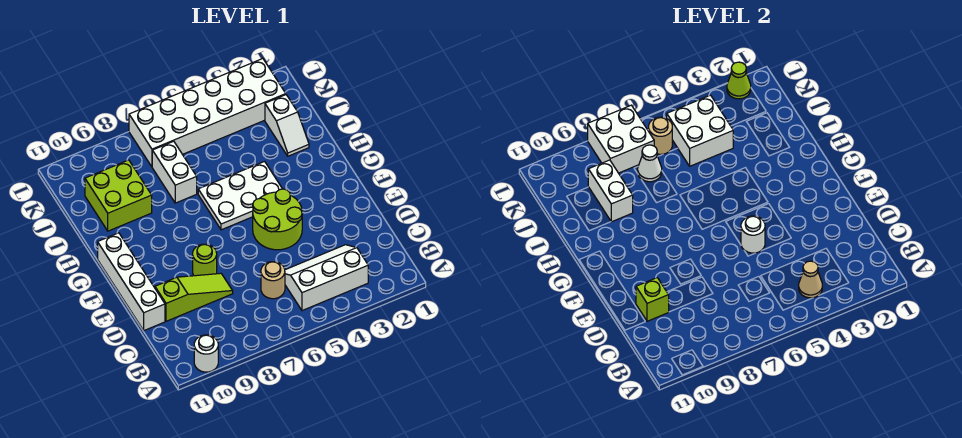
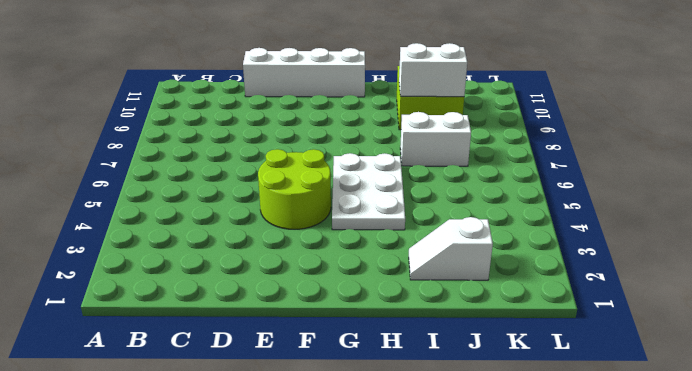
none -> white 1x1 round brick [194,335,218,372]
none -> white 2x3 slope [285,245,368,311]
none -> tan 1x1 round brick [261,262,285,299]

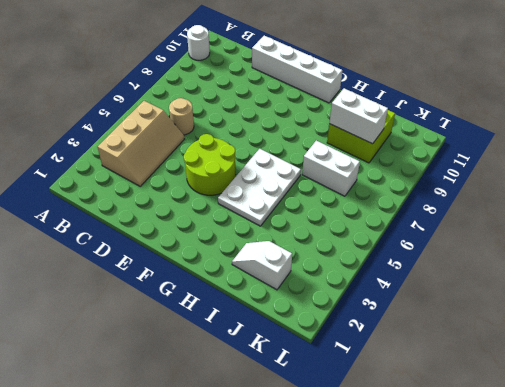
tan 2x3 slope [98,101,184,186] -> white 2x3 slope [285,245,368,311]
none -> lime 1x3 slope [155,273,233,321]
none -> lime 1x1 round brick [193,244,217,276]
none -> white 2x6 brick [129,59,286,167]

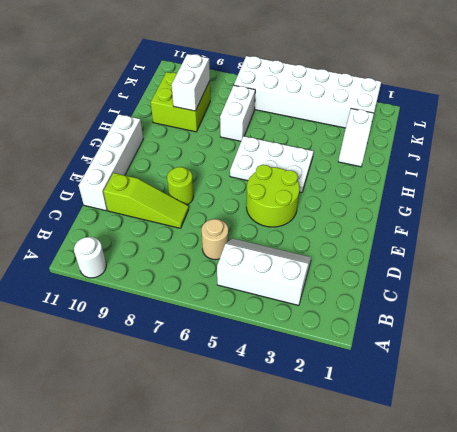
none -> tan 1x1 cone [799,261,822,298]
none -> lime 1x1 brick [636,278,669,321]
none -> white 1x1 round brick [741,216,765,253]

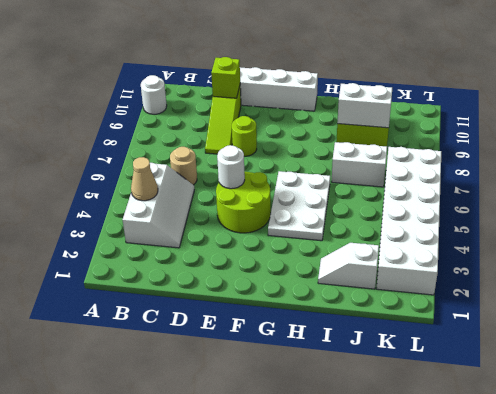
none -> white 2x2 brick [667,95,733,166]
none -> white 1x1 cone [638,145,662,182]
none -> tan 1x1 round brick [649,117,672,154]

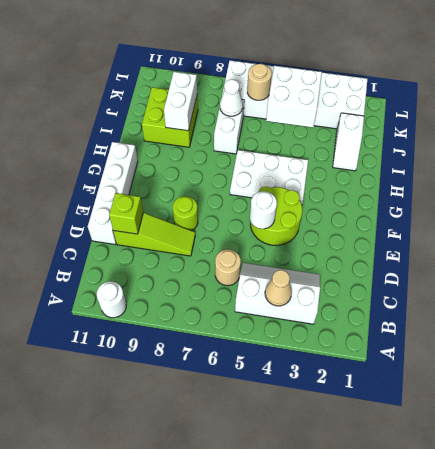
none -> white 2x2 brick [588,105,654,173]
none -> lime 1x1 cone [727,62,751,99]

